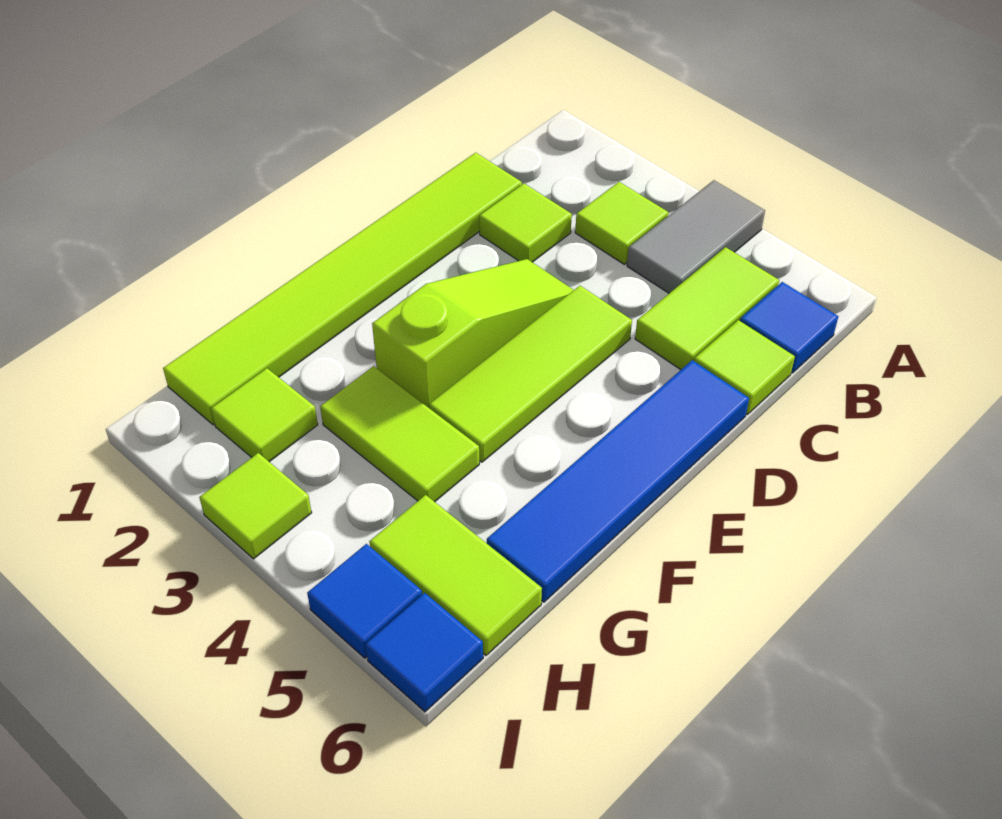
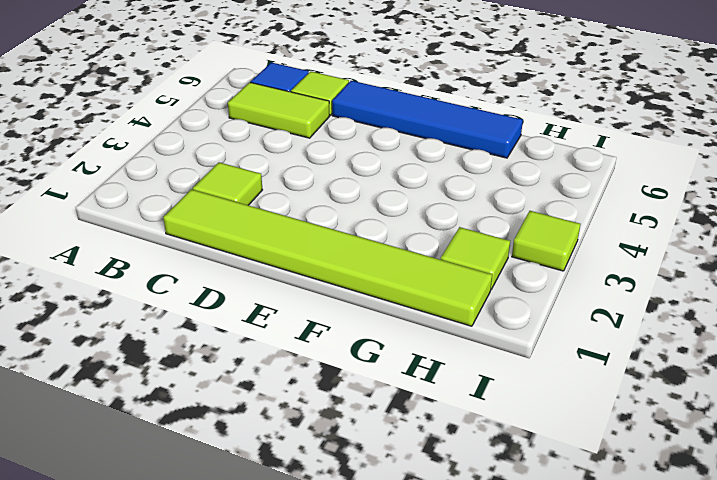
none -> grey 1x2 tile [627,180,765,293]
none -> lime 1x1 tile [575,182,669,264]
none -> lime 1x3 slope [372,259,574,408]

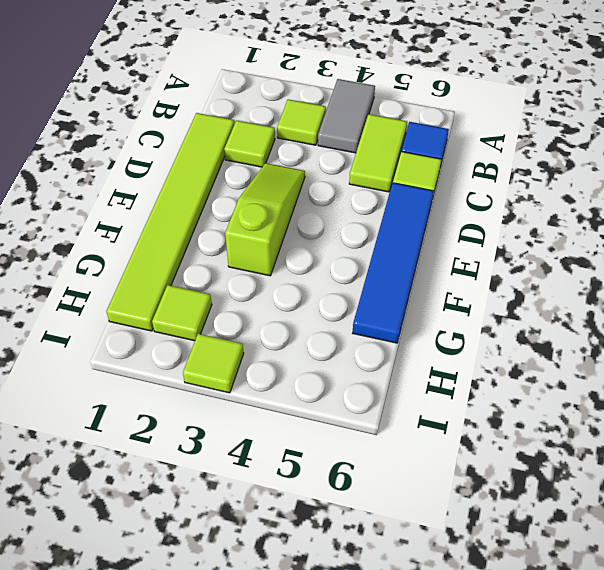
none -> lime 1x3 tile [429,286,632,462]
none -> lime 1x2 tile [320,366,479,502]
none -> lime 1x2 tile [369,495,542,655]

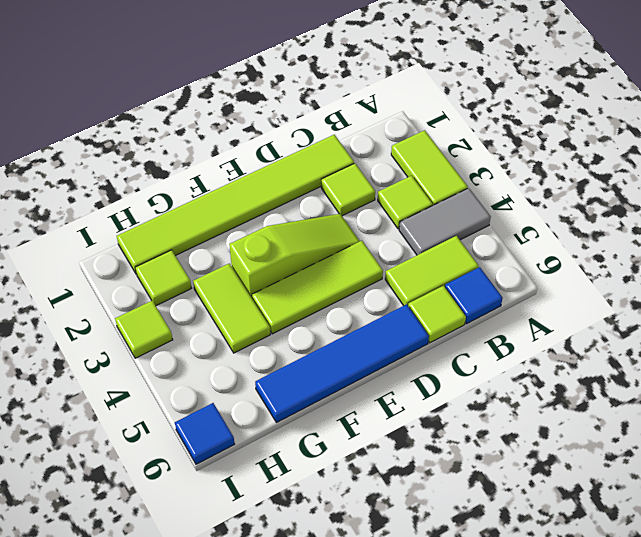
lime 1x2 tile [391,130,468,205] -> lime 1x2 tile moved to [369,495,542,655]
none -> blue 1x1 tile [307,544,422,658]

